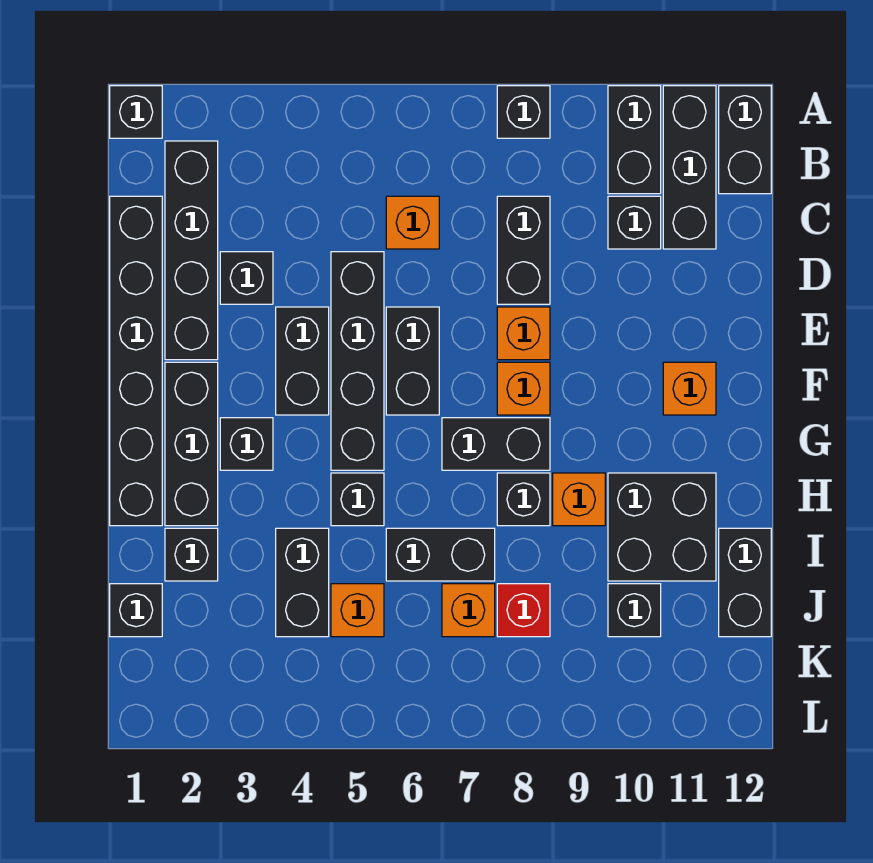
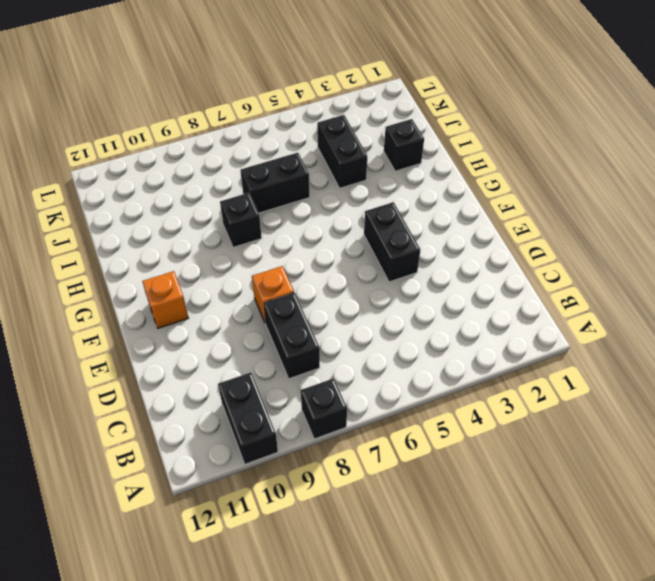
none -> black 1x1 brick [110,86,162,138]
none -> black 1x3 brick [663,86,716,249]
none -> black 1x2 brick [719,86,771,194]
none -> black 1x4 brick [165,141,218,360]

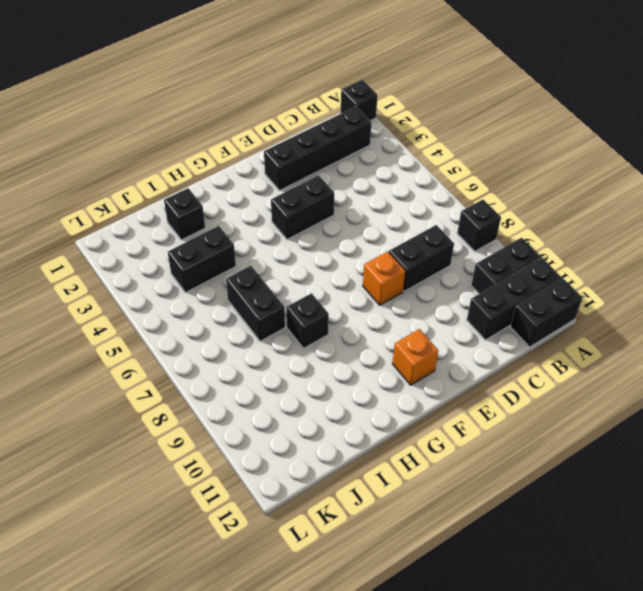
none -> black 1x6 brick [110,196,162,526]
none -> orange 1x1 brick [386,196,439,249]
none -> black 1x1 brick [608,196,661,249]
none -> black 1x1 brick [220,252,273,304]

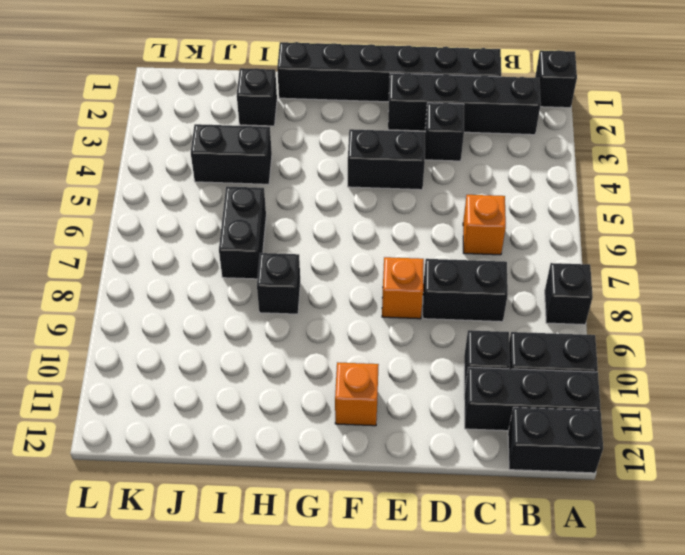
none -> black 1x4 brick [331,252,384,470]
none -> black 1x2 brick [386,307,439,415]
none -> black 1x3 brick [165,362,218,526]
none -> orange 1x1 brick [497,362,550,415]

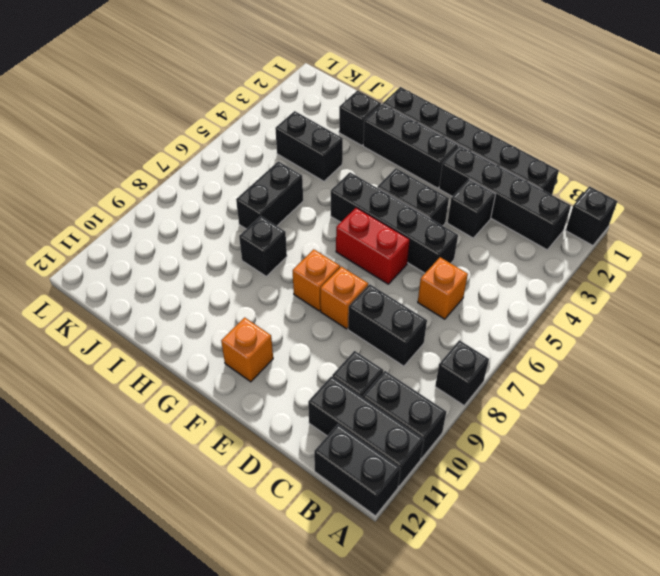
red 1x2 brick [336,208,410,284] -> black 1x2 brick [386,307,439,415]
none -> black 1x1 brick [220,418,273,470]
none -> black 1x2 brick [442,418,550,470]
none -> black 1x1 brick [331,473,384,526]
none -> orange 1x1 brick [553,473,605,526]

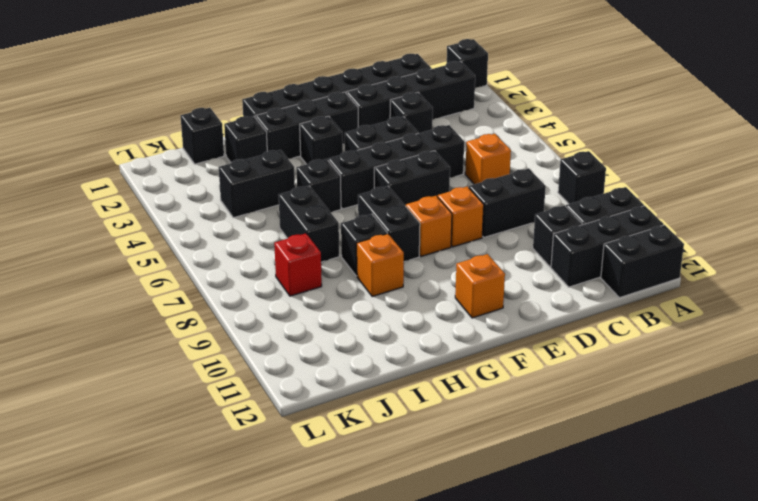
none -> black 2x2 brick [608,473,716,581]
none -> black 1x2 brick [719,528,771,637]
none -> orange 1x1 brick [331,584,384,637]
none -> orange 1x1 brick [442,584,495,637]

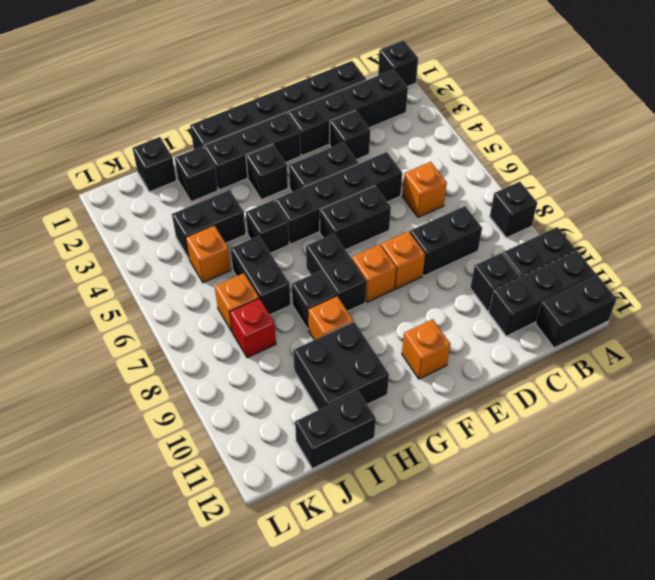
none -> black 1x1 brick [608,584,661,637]

